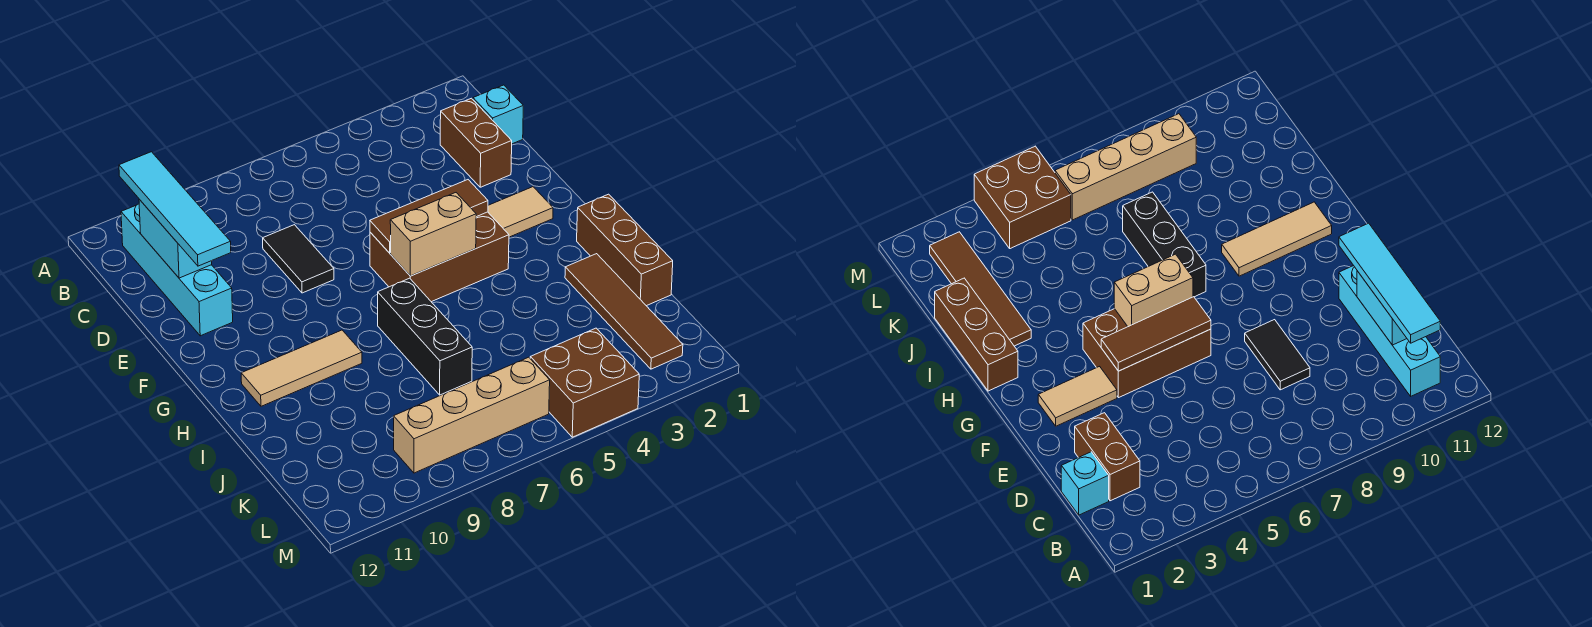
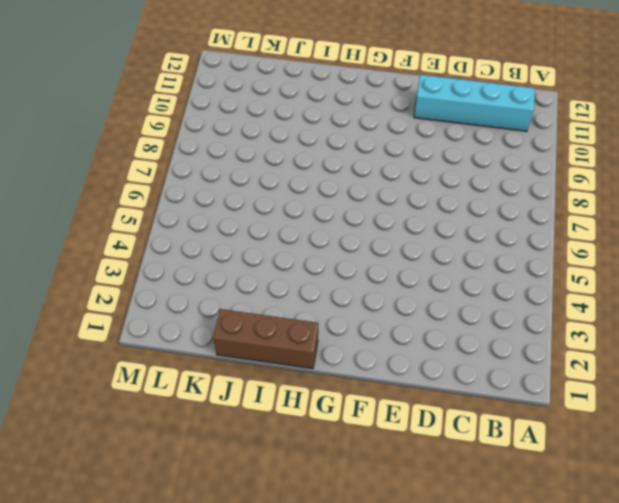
none -> cyan 1x1 brick [473,85,523,144]
none -> brown 1x2 brick [440,98,512,187]
none -> black 1x2 tile [263,225,334,293]

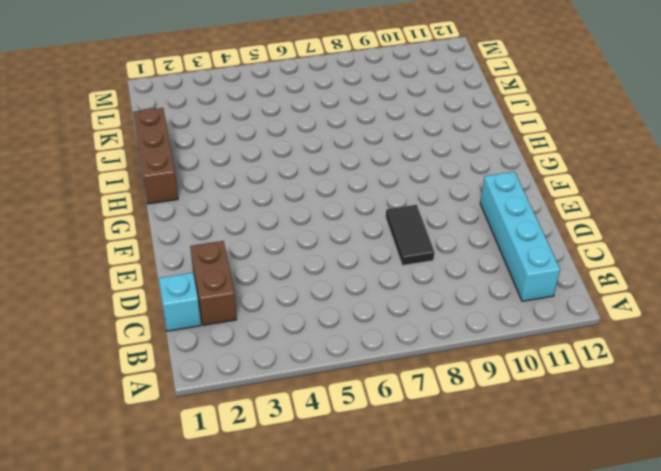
none -> tan 1x2 tile [488,187,553,237]
none -> brown 2x3 brick [370,212,509,302]
none -> black 1x3 brick [378,278,472,395]

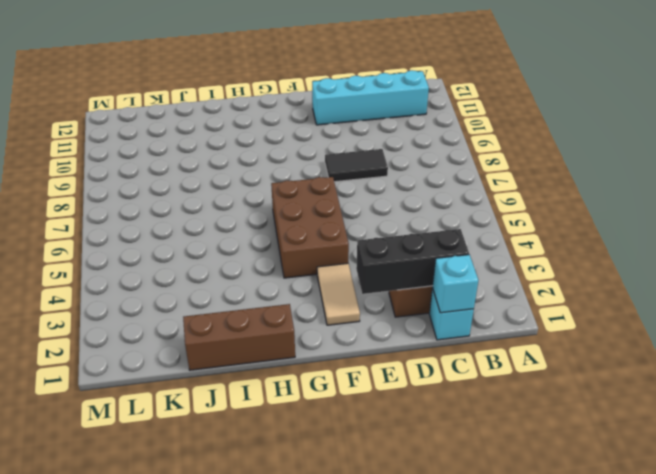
cyan 1x1 brick [432,255,479,313] -> none
black 1x3 brick [356,229,469,294] -> black 1x3 brick moved to [378,278,472,395]
none -> tan 1x3 tile [241,330,362,406]
none -> brown 1x4 tile [565,254,683,369]
none -> brown 2x2 brick [530,328,639,437]

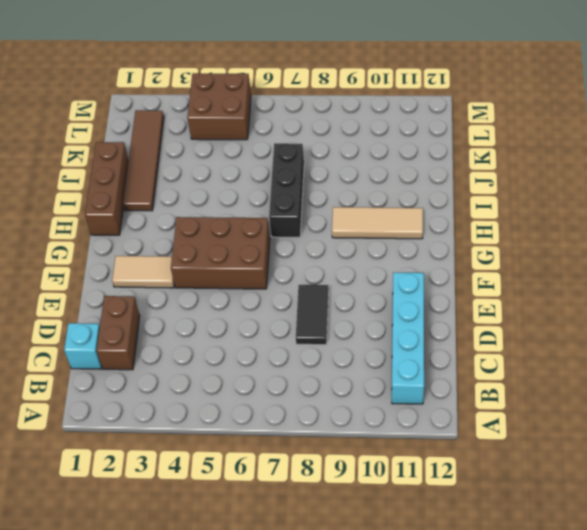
none -> tan 1x4 brick [394,357,550,473]
none -> cyan 1x2 brick [139,199,212,278]
none -> brown 1x3 tile [370,180,488,253]

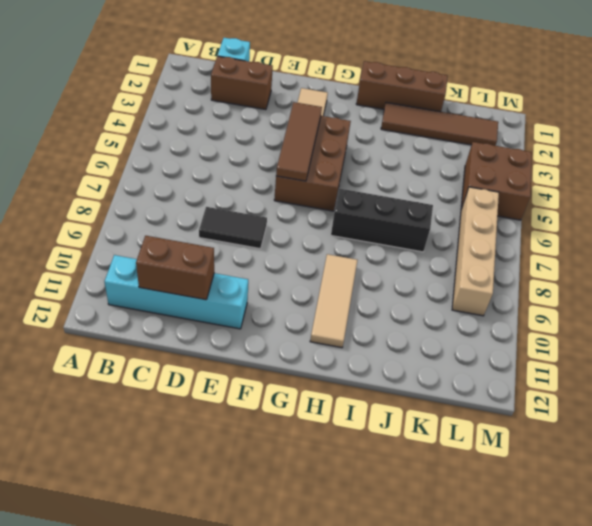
brown 1x2 brick [136,236,214,300] -> cyan 1x2 brick [139,199,212,278]
none -> tan 1x2 brick [390,193,476,276]
none -> cyan 1x4 tile [119,152,231,266]

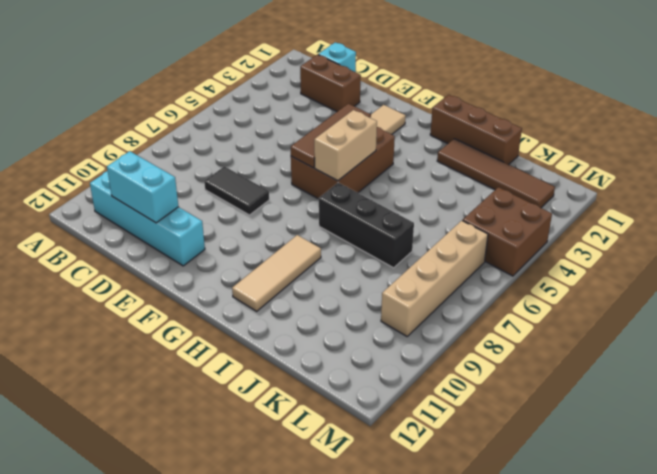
none -> cyan 1x4 tile [119,152,231,266]

